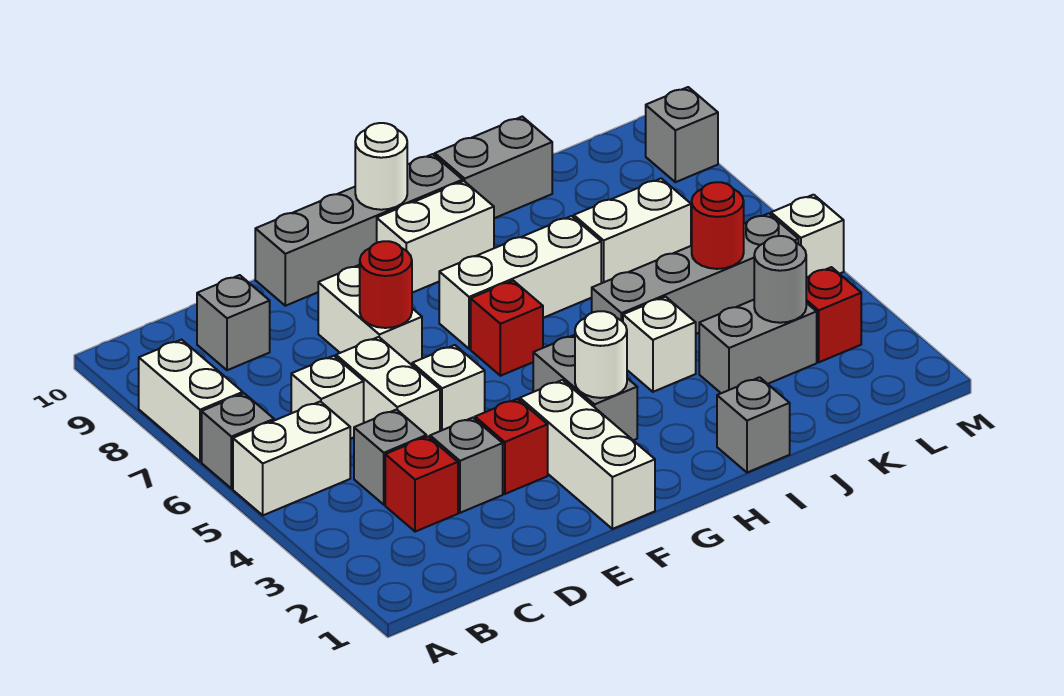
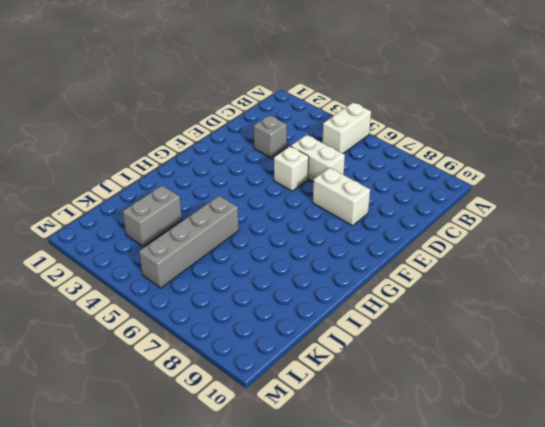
none -> grey 1x1 brick [202,393,274,489]
none -> white 1x2 brick [139,340,243,462]
none -> red 1x1 brick [385,436,458,532]
none -> grey 1x1 brick [354,410,426,505]

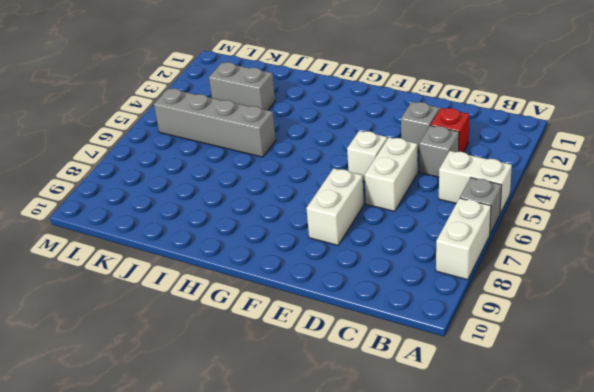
none -> white 1x1 brick [291,356,364,439]
none -> grey 1x1 brick [197,275,270,370]
none -> red 1x1 brick [475,399,548,494]
none -> grey 1x4 brick [255,154,463,306]

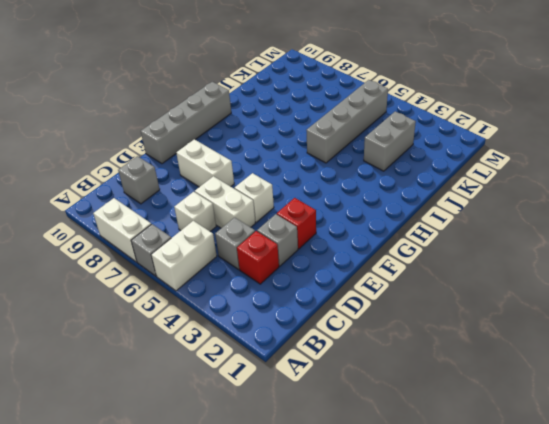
none -> white 1x3 brick [520,380,655,529]
none -> grey 1x2 brick [533,335,637,440]
none -> red 1x1 brick [471,281,543,376]
none -> white 1x3 brick [439,216,601,349]

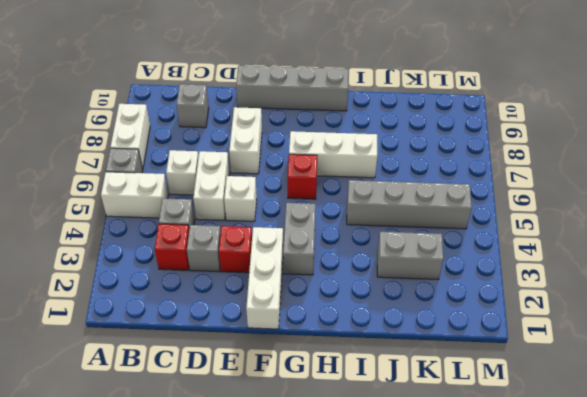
none -> white 1x2 brick [377,181,494,293]
none -> grey 1x1 brick [717,377,790,473]
none -> white 1x1 brick [623,297,696,392]
none -> grey 1x2 brick [435,117,552,218]

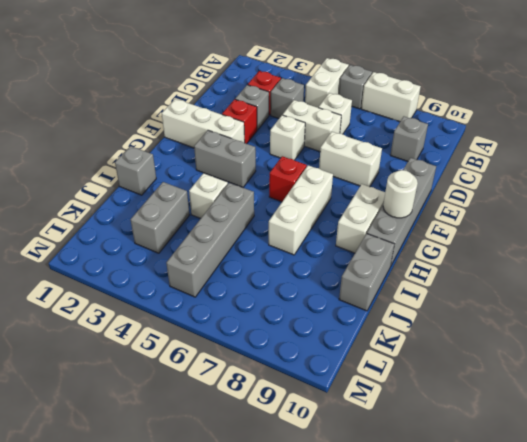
none -> white 1x2 brick [574,178,691,283]
none -> red 1x1 brick [806,267,861,362]
none -> white 1x1 brick [771,195,844,278]
none -> grey 1x1 brick [646,87,718,182]

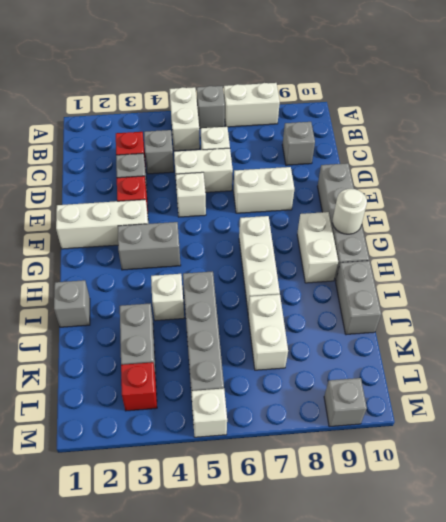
none -> red 1x1 brick [471,281,543,376]
none -> red 1x1 round brick [360,241,412,328]
none -> white 1x1 round brick [575,311,627,398]
none -> grey 1x1 round brick [754,236,806,323]

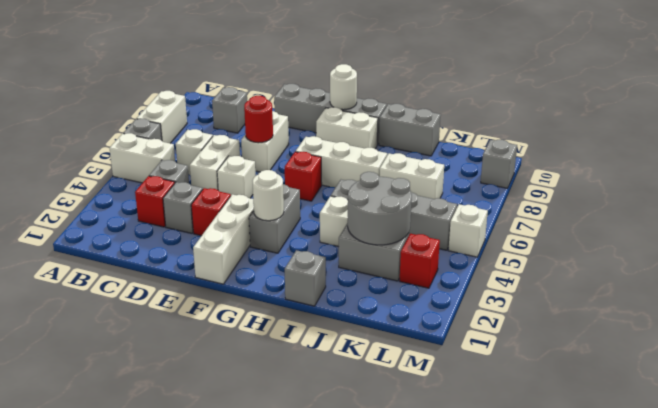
grey 2x2 round brick [348,172,412,245] -> grey 1x1 round brick [754,236,806,323]
none -> red 1x1 round brick [692,182,744,269]

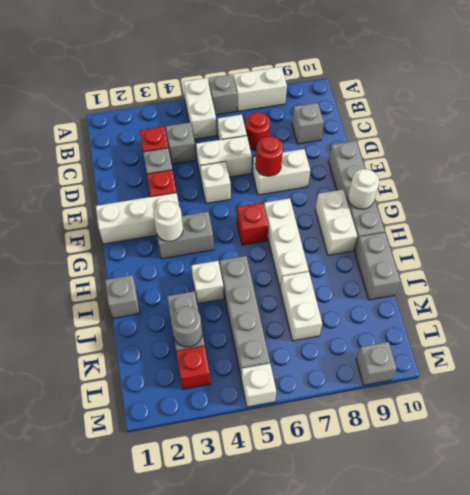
red 1x1 round brick [245,112,270,150] -> red 1x1 round brick moved to [692,182,744,269]

